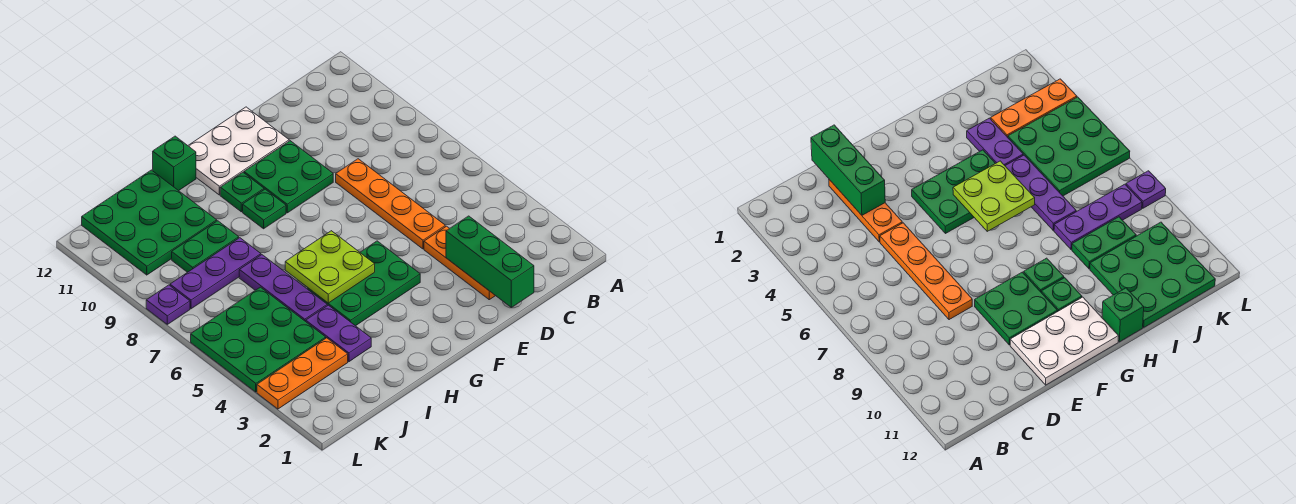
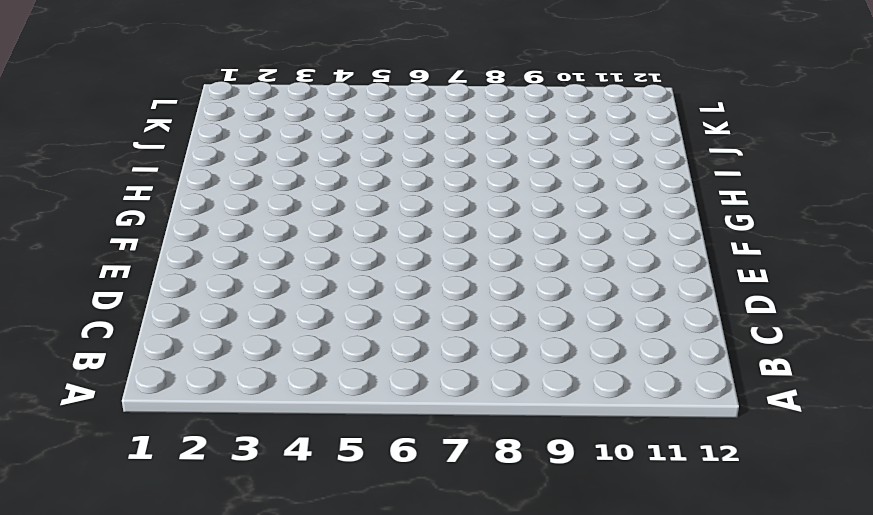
none -> orange 1x3 plate [424,226,495,300]
none -> orange 1x4 plate [336,159,445,249]
none -> green 2x2 plate [244,141,333,213]

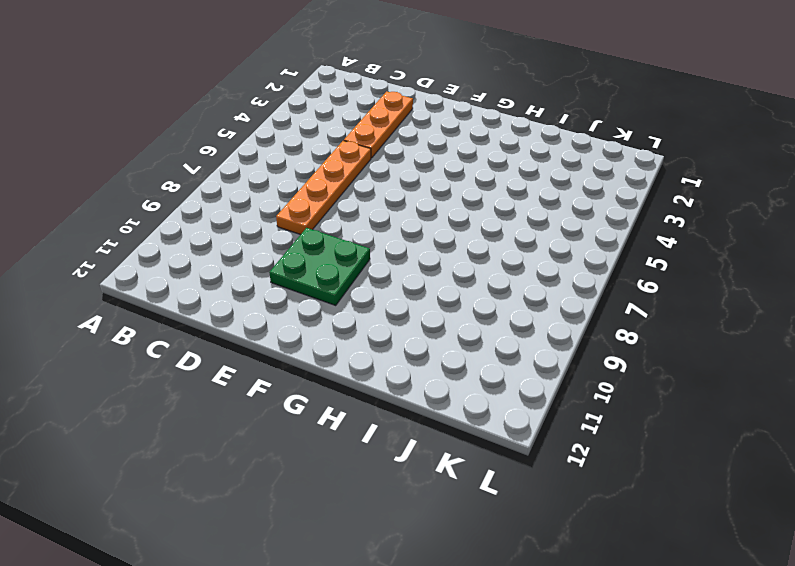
none -> white 2x3 plate [188,107,289,195]
none -> green 2x3 plate [307,241,420,326]
none -> green 1x1 plate [243,189,286,229]

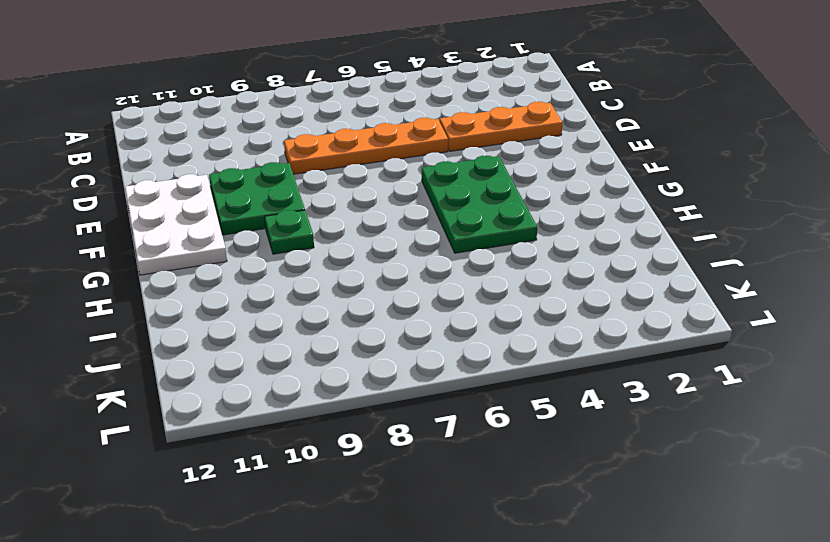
none -> green 1x1 plate [220,172,264,212]
none -> green 1x1 brick [153,136,196,191]
none -> purple 1x2 plate [306,305,371,362]

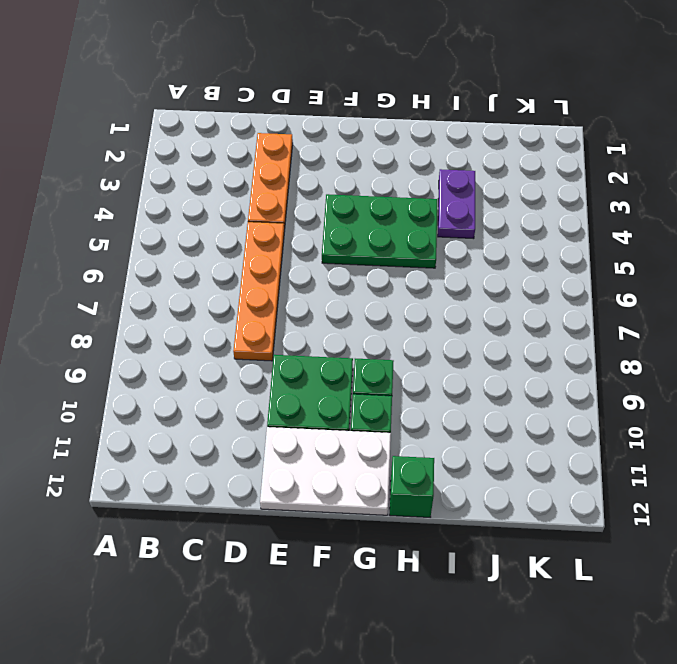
none -> purple 1x3 plate [239,255,327,321]
none -> purple 1x3 plate [170,238,261,309]
none -> green 1x2 plate [172,221,239,272]

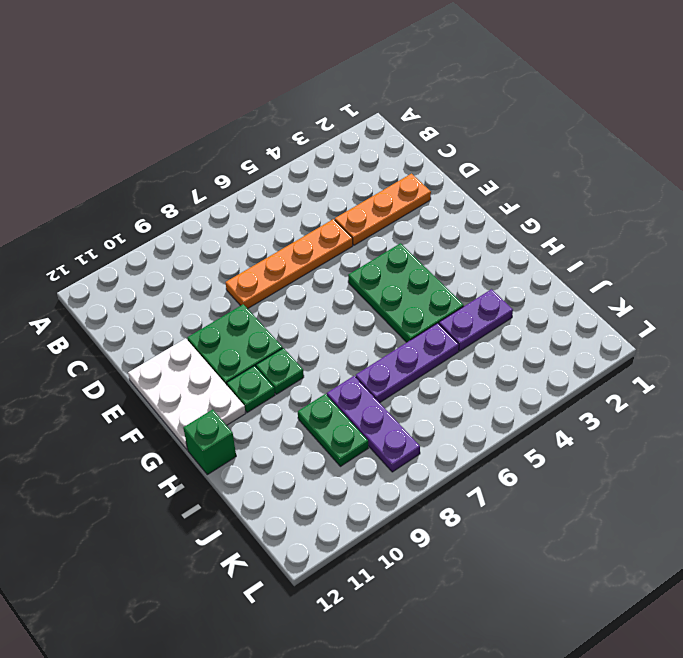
none -> green 3x3 plate [82,170,217,275]
none -> orange 1x3 plate [257,338,348,409]
none -> green 3x3 plate [191,287,326,392]

